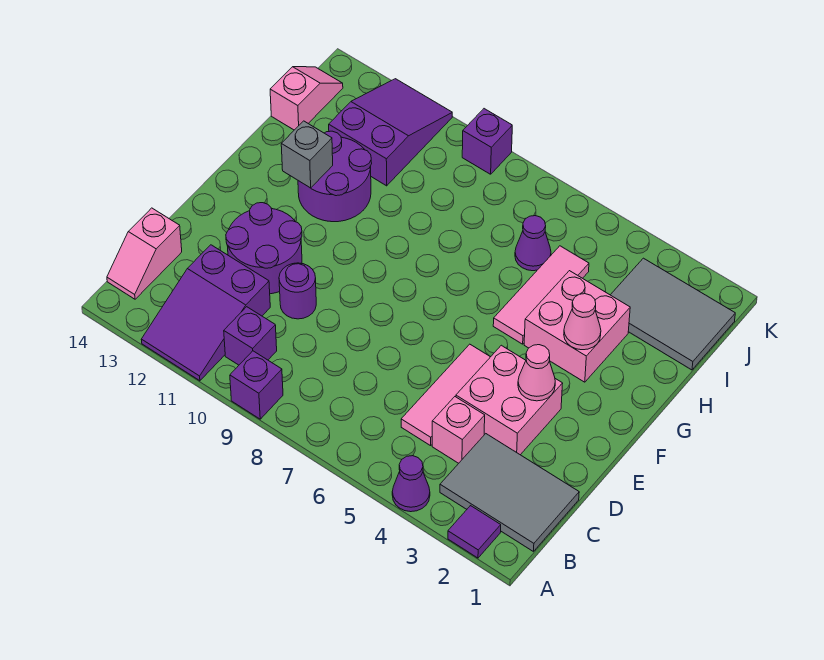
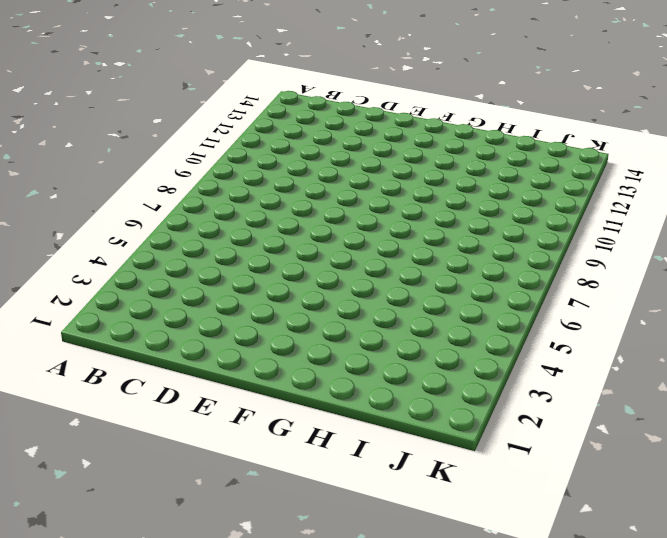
none -> purple 1x1 tile [448,506,501,558]
none -> purple 1x1 cone [392,456,430,512]
none -> purple 1x1 brick [230,351,283,419]

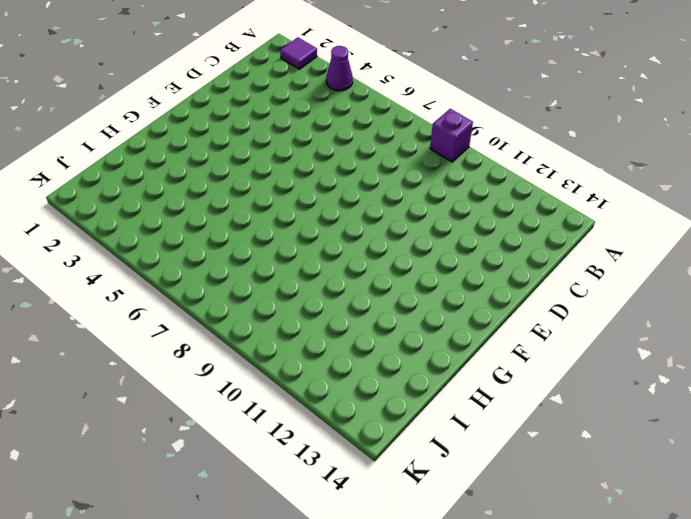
none -> purple 2x3 slope [141,245,270,381]
none -> grey 2x3 tile [440,434,579,552]
none -> purple 1x1 brick [224,307,277,365]

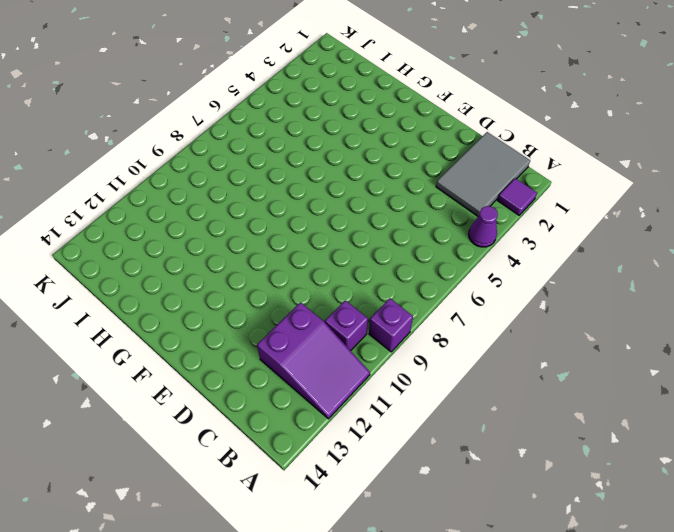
none -> pink 1x2 slope [107,208,182,299]
none -> pink 1x1 brick [432,397,485,463]
none -> pink 1x3 tile [401,344,490,446]

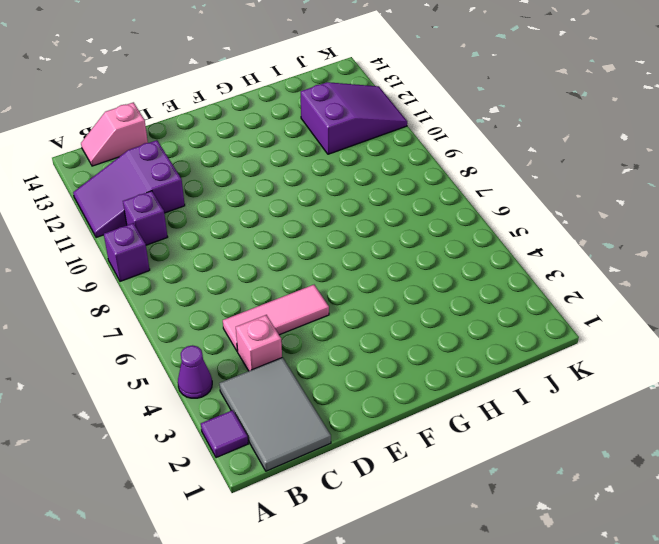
none -> pink 2x2 brick [456,345,563,455]
none -> purple 1x1 round brick [279,263,316,319]
none -> purple 2x2 round brick [226,203,302,294]

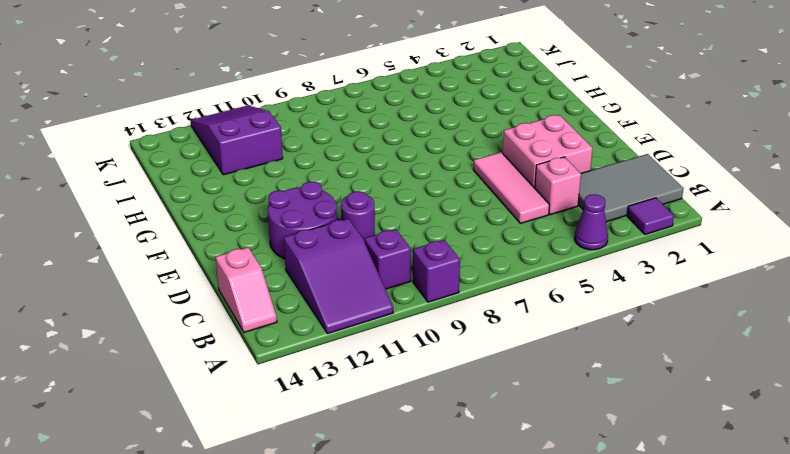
none -> pink 2x2 brick [524,271,630,382]
none -> pink 1x3 tile [493,246,589,344]
none -> purple 2x2 round brick [298,131,372,222]

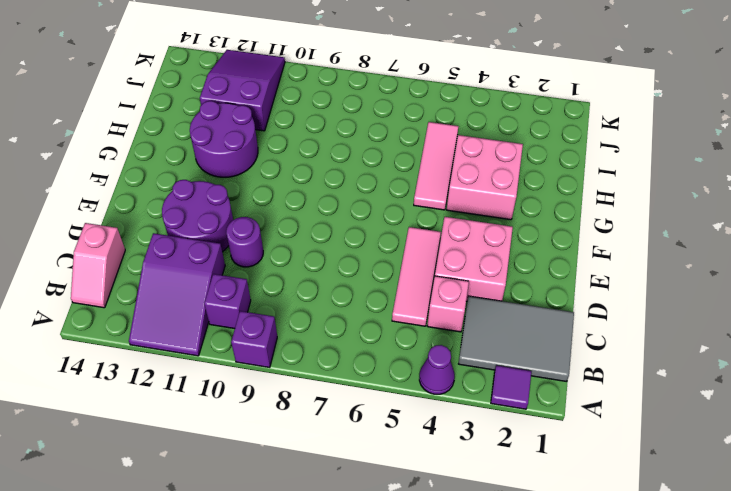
none -> grey 2x3 tile [611,258,735,370]
none -> purple 1x1 cone [515,216,551,271]
none -> pink 1x2 slope [270,67,343,130]

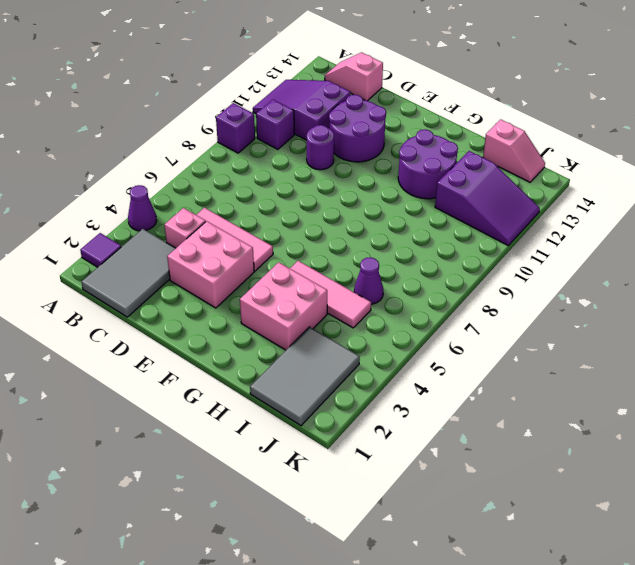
none -> purple 1x1 brick [462,109,512,174]
none -> pink 1x1 cone [518,345,555,401]
none -> pink 1x1 cone [564,294,601,350]

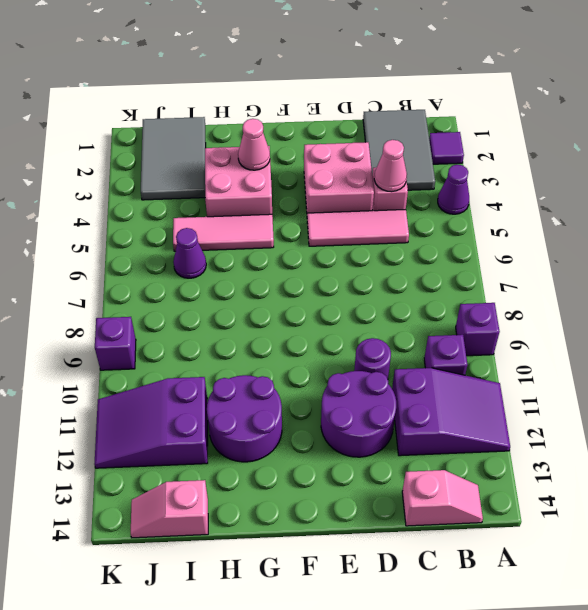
pink 1x1 cone [374,140,407,192] -> pink 1x1 cone moved to [518,345,555,401]
none -> grey 1x1 brick [281,121,333,188]

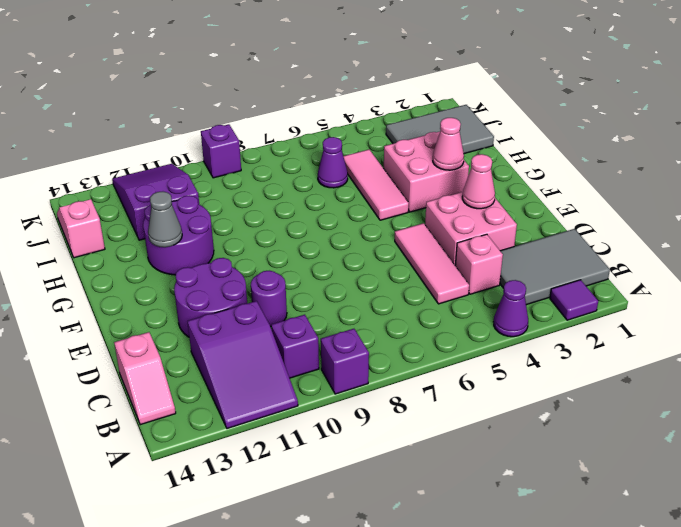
grey 1x1 cone [148,192,182,247] -> grey 1x1 brick [281,121,333,188]

